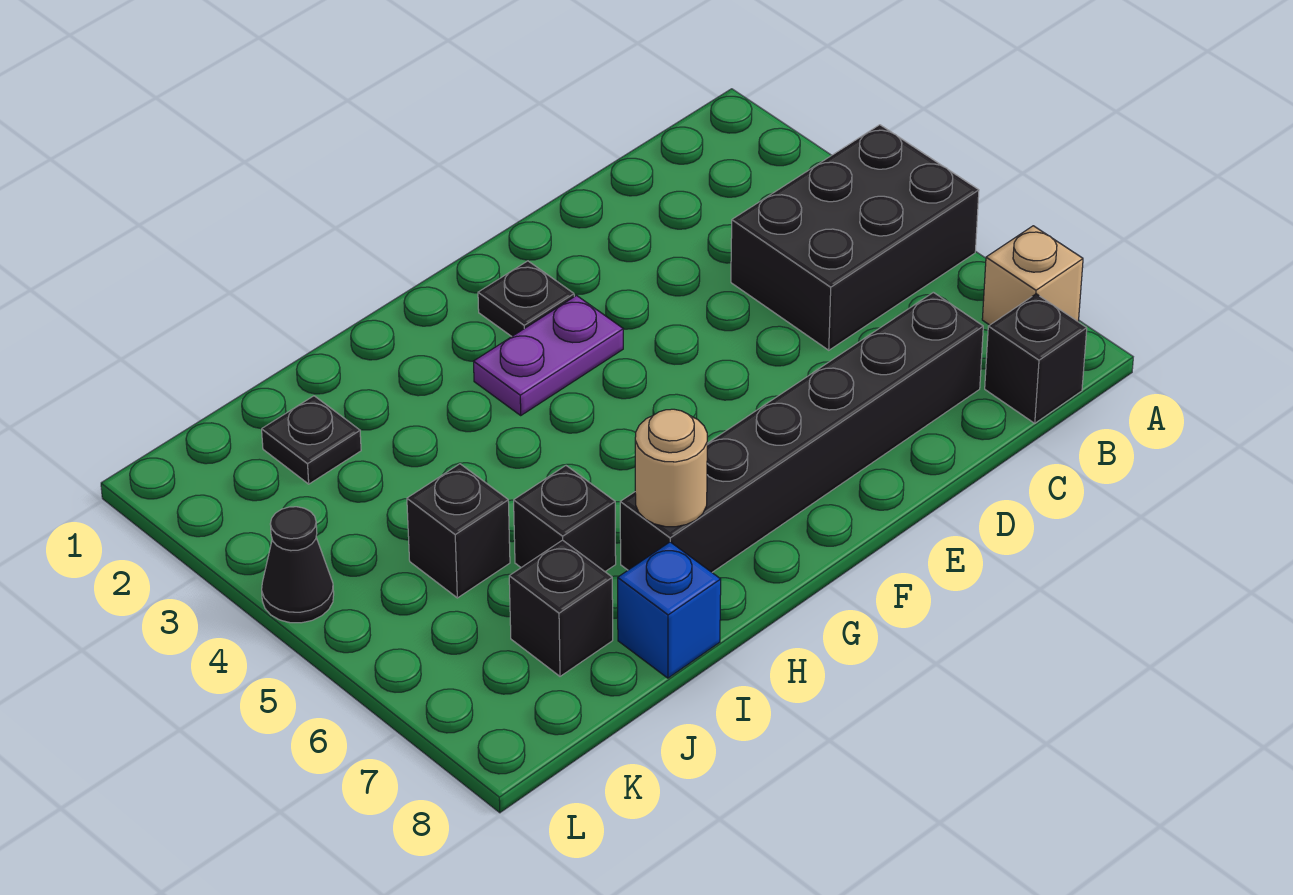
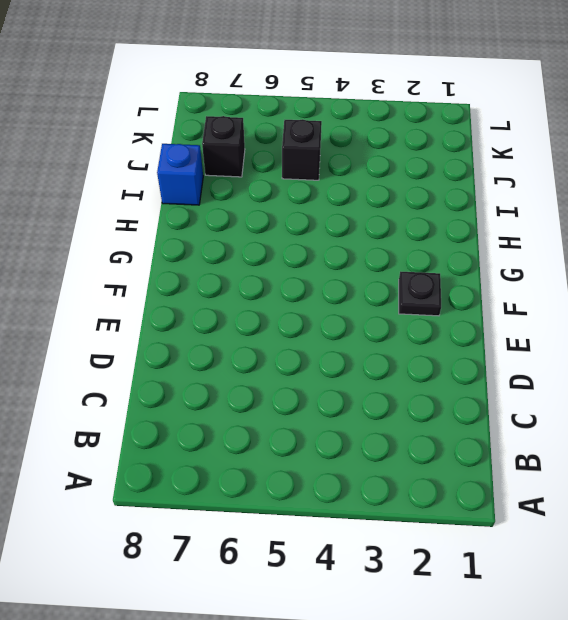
none -> black 2x3 brick [731,125,979,350]
none -> tan 1x1 brick [982,226,1083,325]
none -> black 1x1 brick [985,294,1087,423]

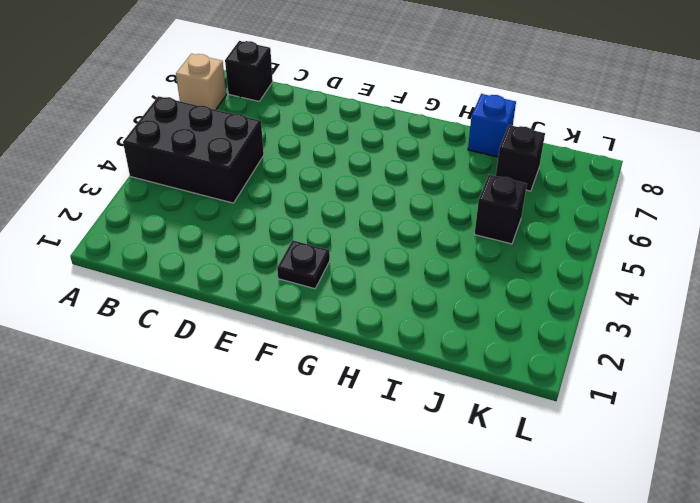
none -> black 1x6 brick [620,292,983,572]
none -> purple 1x2 plate [473,296,623,415]
none -> black 1x1 brick [514,466,616,572]

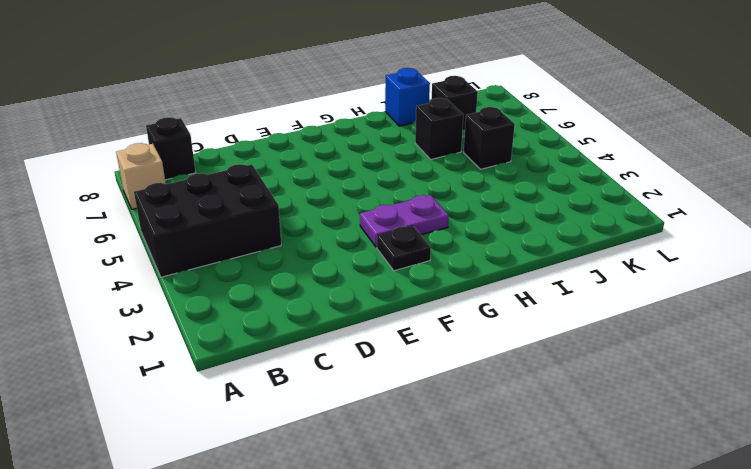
none -> black 1x6 brick [620,292,983,572]
none -> black 1x1 plate [262,396,361,484]
none -> black 1x1 cone [262,507,334,623]

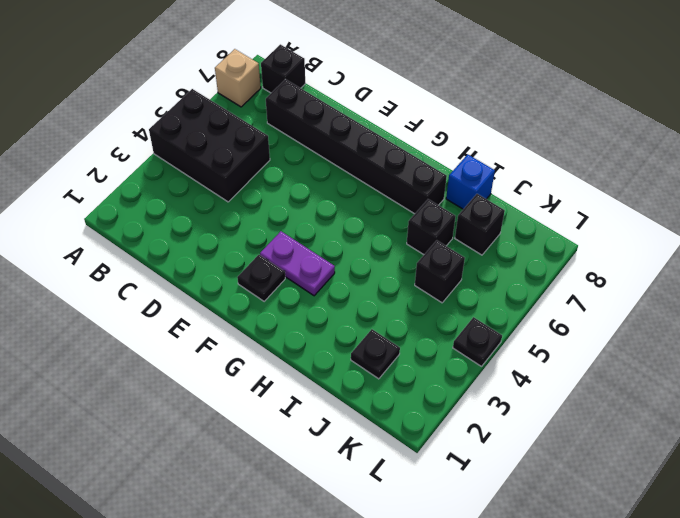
black 1x1 plate [453,317,502,366] -> black 1x1 cone [262,507,334,623]
none -> tan 1x1 round brick [635,409,707,527]

